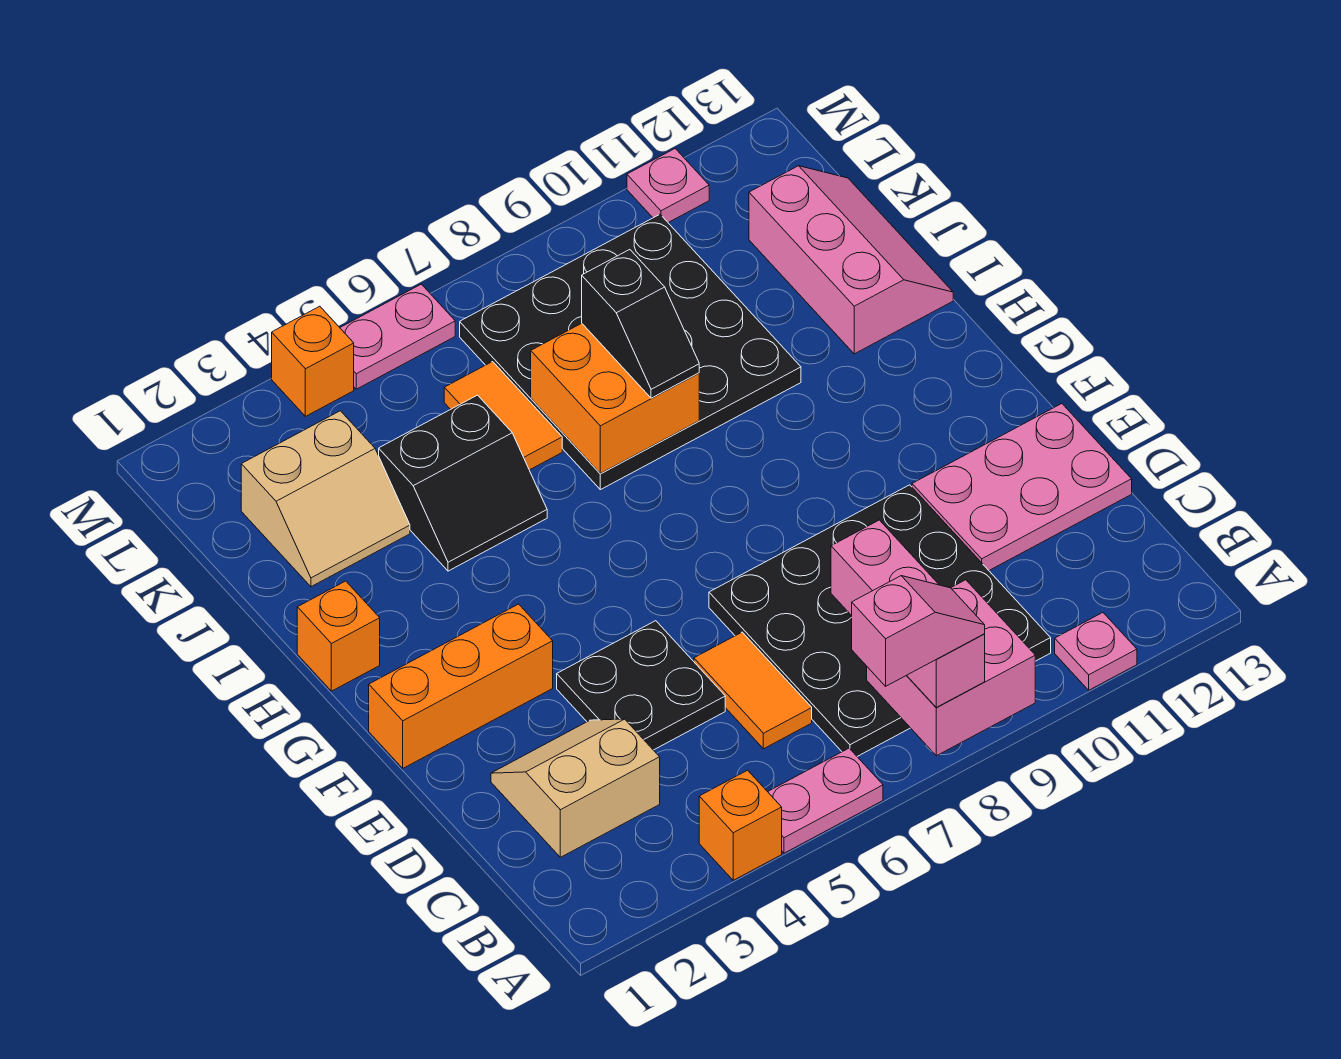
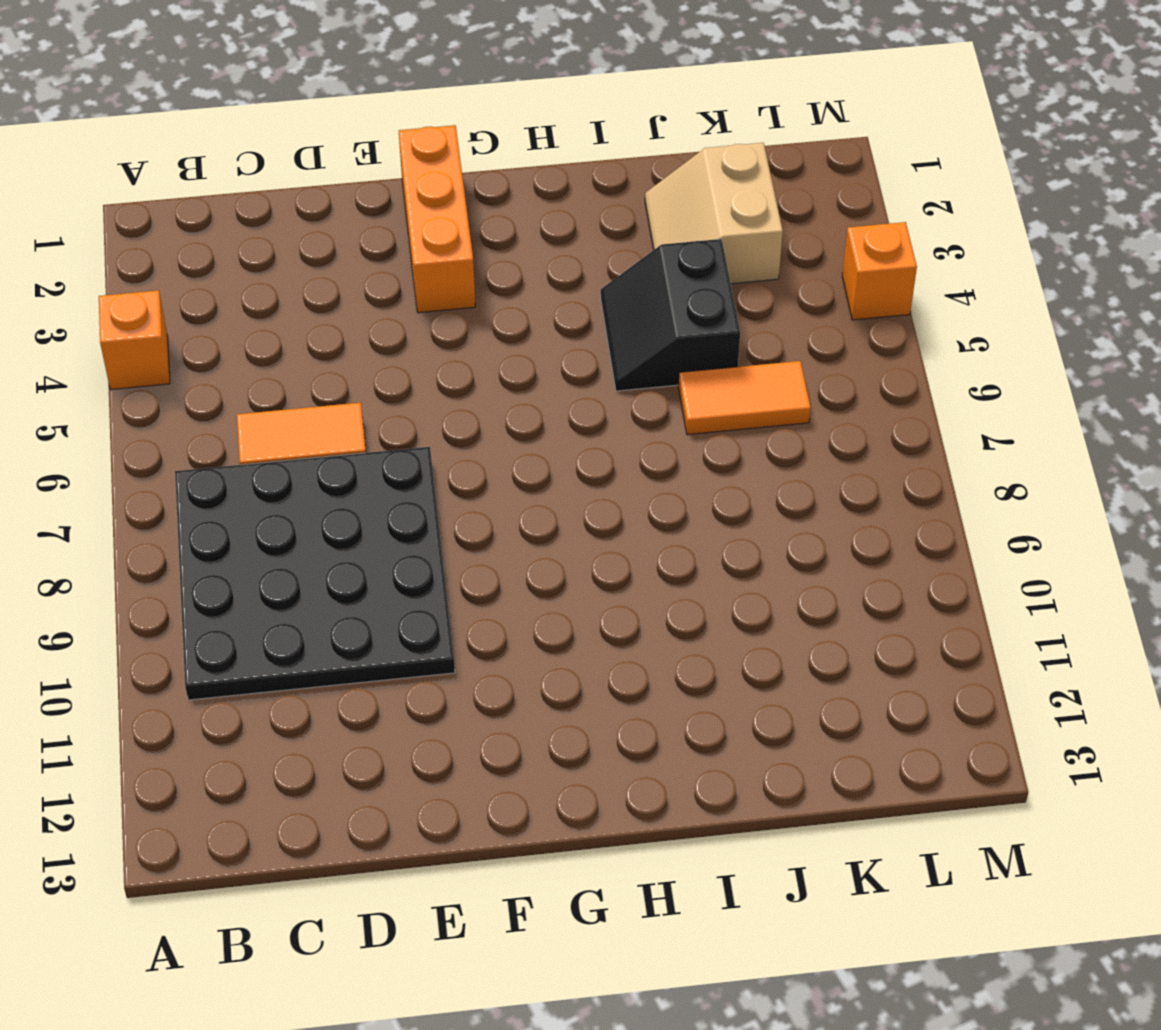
none -> pink 1x2 plate [768,748,883,853]
none -> pink 1x1 plate [1055,613,1137,690]
none -> tan 2x2 slope [491,719,660,857]

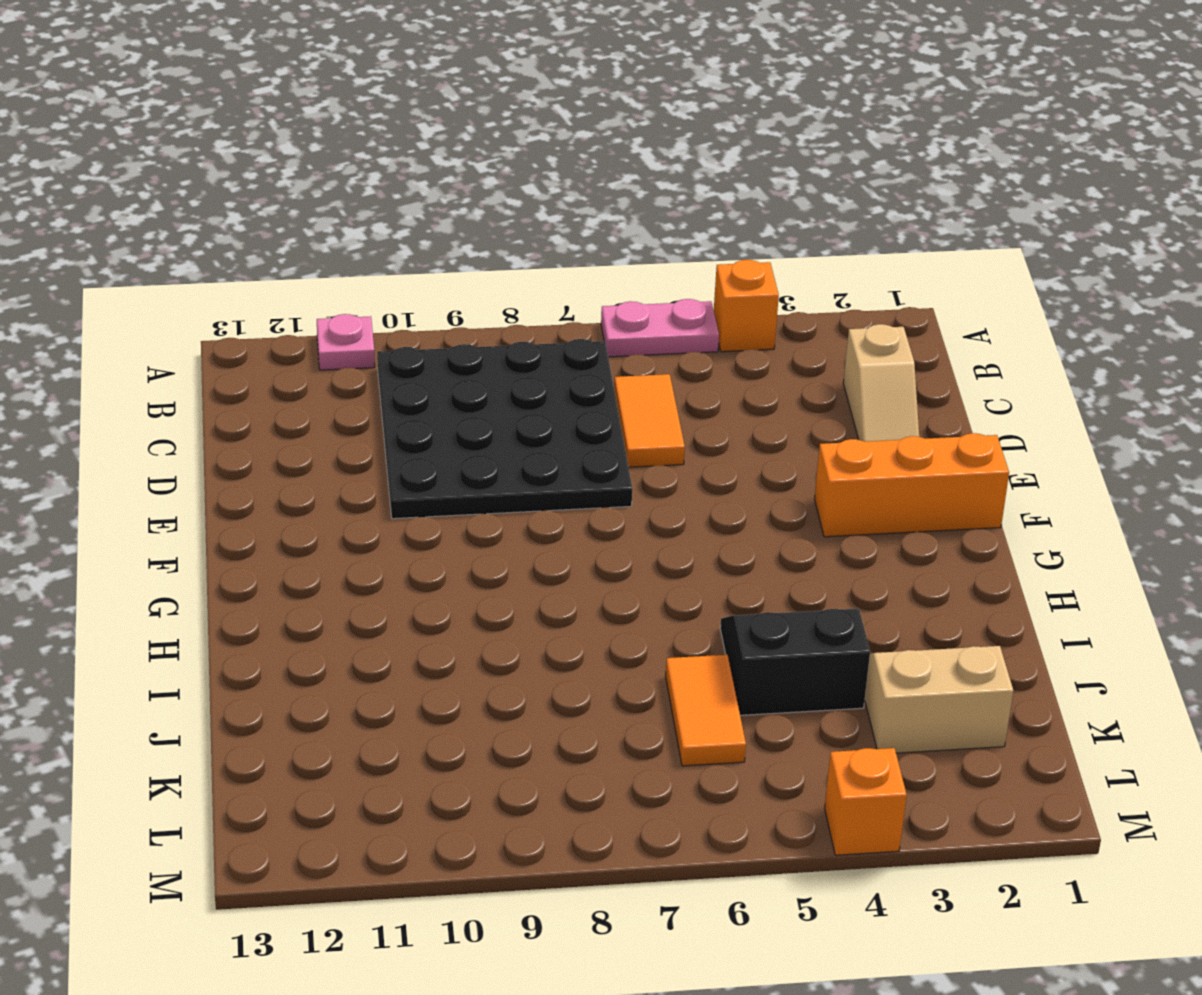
tan 1x2 slope [843,324,919,442] -> tan 2x2 slope [491,719,660,857]
none -> black 2x2 plate [557,621,725,750]
none -> pink 2x3 plate [912,404,1132,570]
none -> orange 1x1 brick [297,581,380,691]

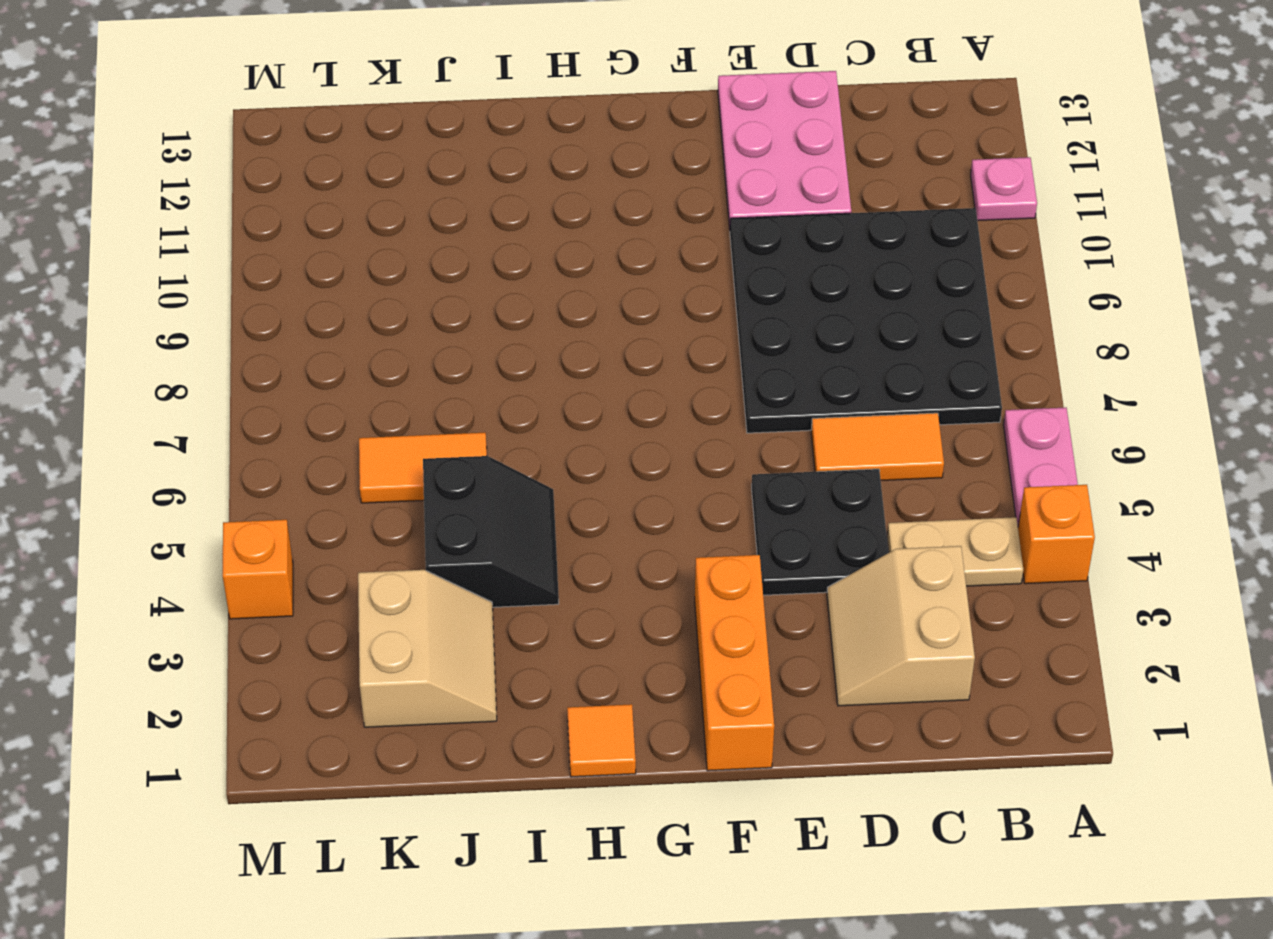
tan 1x2 plate [887,517,1023,586] -> none
orange 1x1 tile [567,704,636,777] -> orange 1x1 brick [297,581,380,691]
none -> black 4x4 plate [460,214,801,490]
none -> pink 2x3 slope [749,166,953,354]
none -> pink 1x2 plate [340,284,455,389]

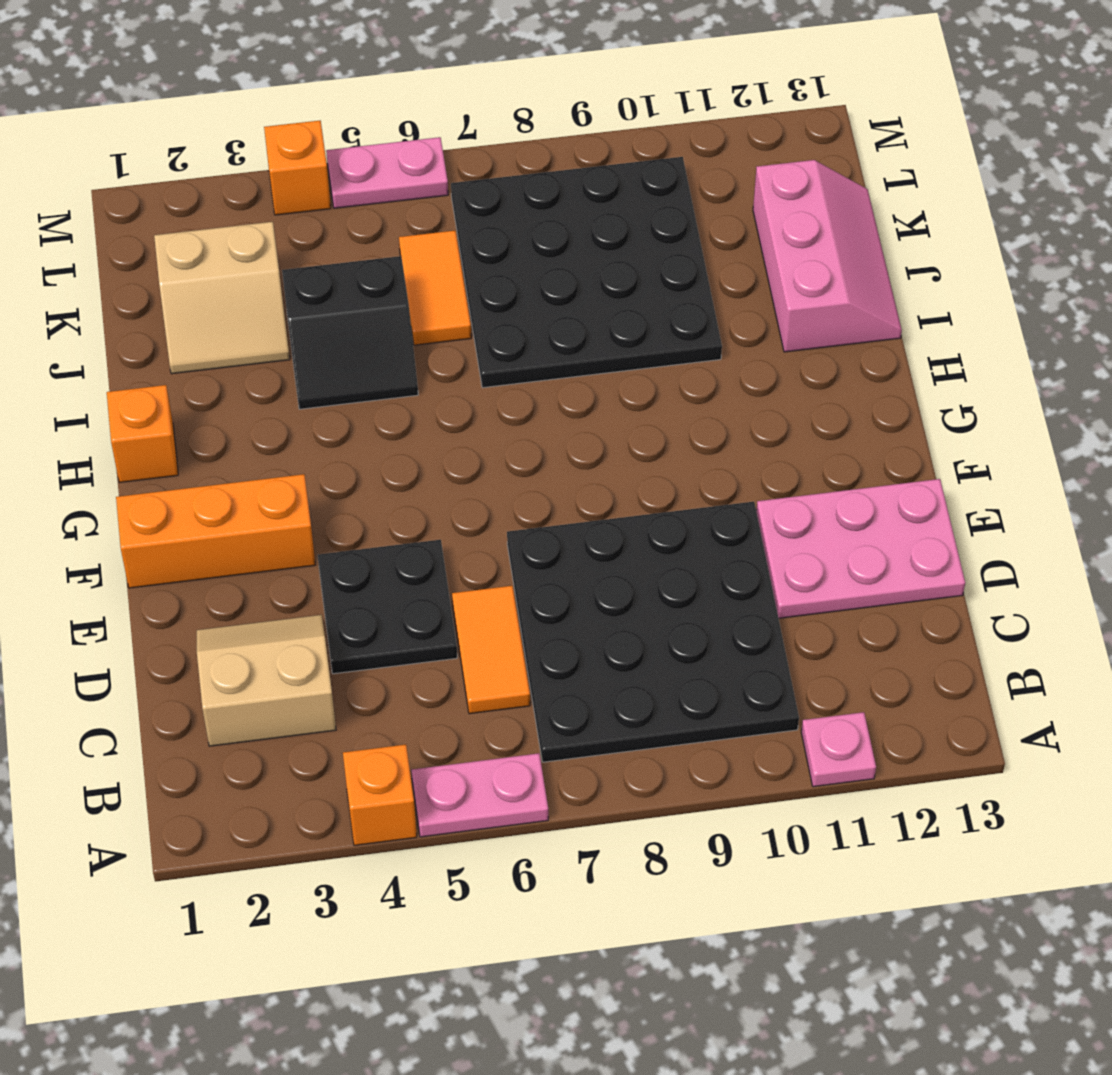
none -> pink 1x1 plate [627,149,709,222]
none -> pink 2x2 brick [867,580,1035,756]
none -> orange 2x2 brick [531,323,699,474]

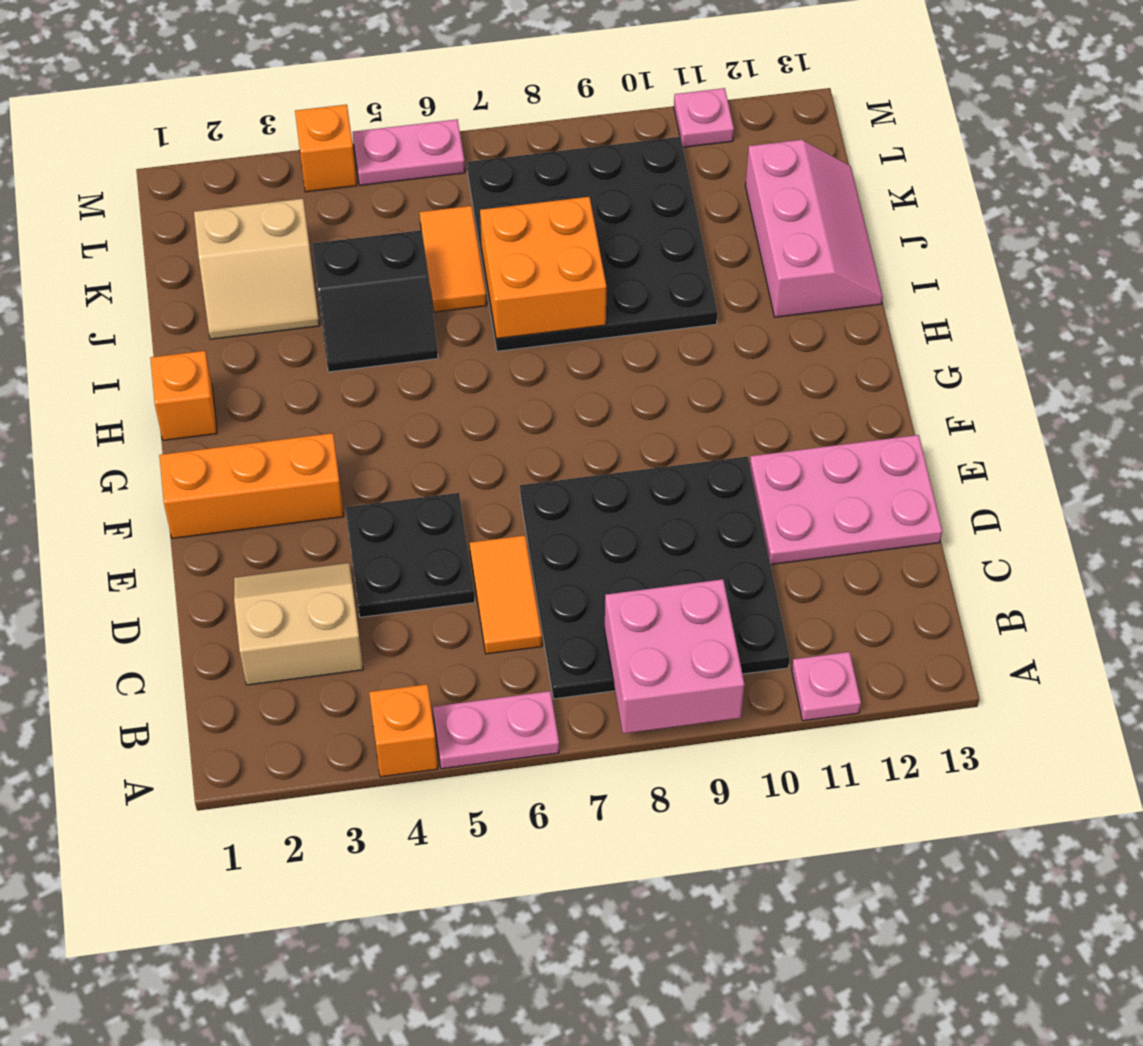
none -> pink 1x3 brick [831,520,985,707]
none -> black 1x2 slope [582,250,699,398]
none -> pink 1x2 slope [852,576,985,686]

